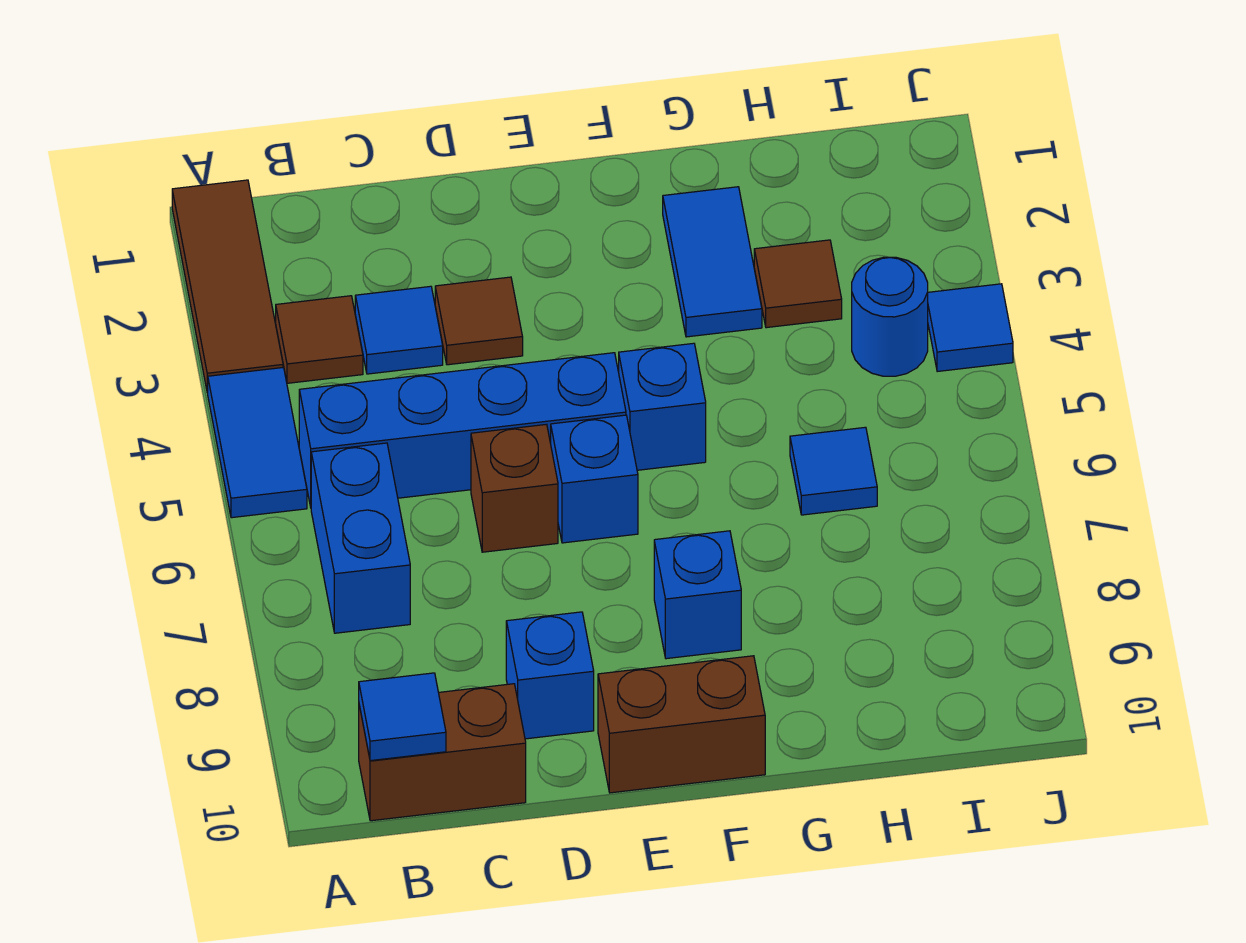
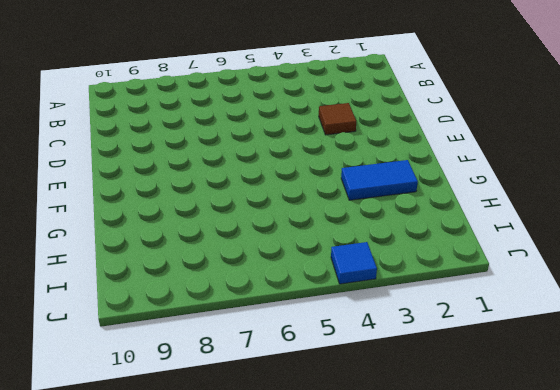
none -> brown 1x3 tile [172,180,283,392]
none -> blue 1x2 tile [207,368,307,518]
none -> brown 1x1 tile [276,296,363,383]

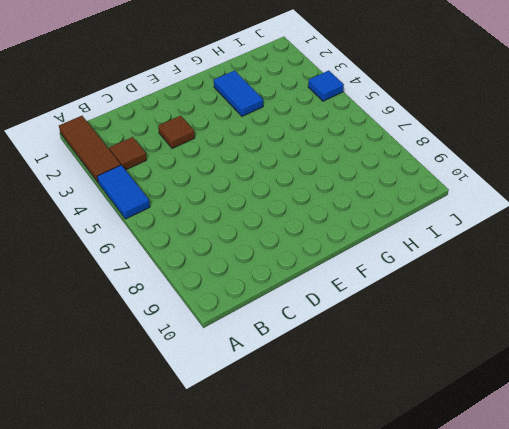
none -> blue 1x4 brick [299,353,626,507]
none -> blue 1x2 brick [311,443,410,633]
none -> brown 1x2 brick [359,684,526,821]

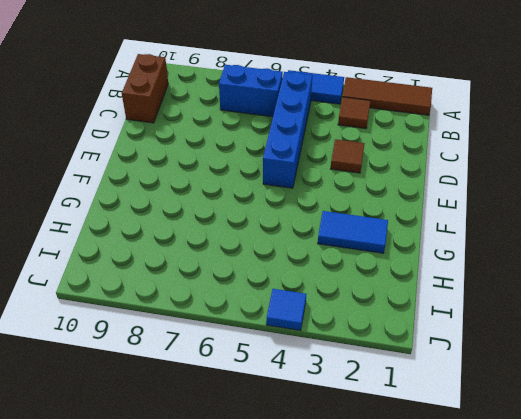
none -> blue 1x1 tile [355,286,443,374]
none -> brown 1x1 brick [471,424,558,552]
none -> blue 1x1 brick [506,612,594,739]

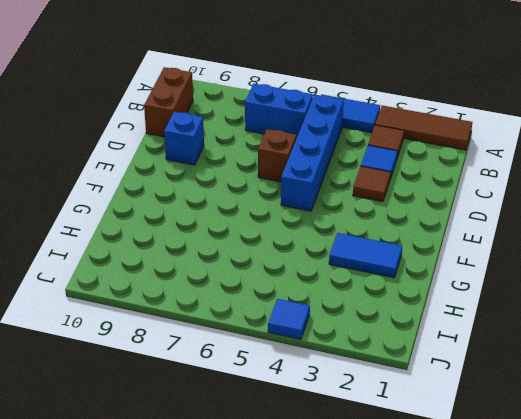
none -> blue 1x1 brick [551,415,638,543]
none -> brown 1x2 brick [598,656,765,793]
none -> blue 1x1 brick [619,343,706,470]

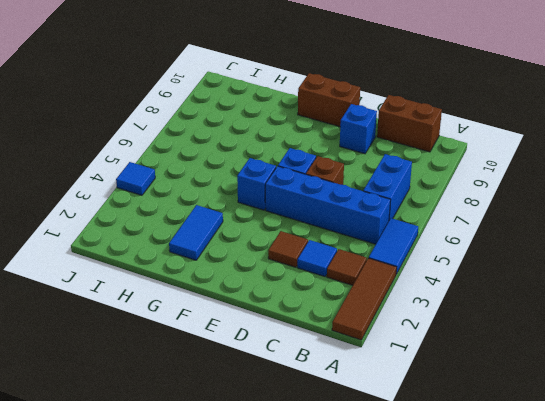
none -> blue 1x1 brick [654,531,741,659]
none -> brown 1x1 tile [754,240,842,328]
none -> blue 1x1 tile [790,427,877,515]

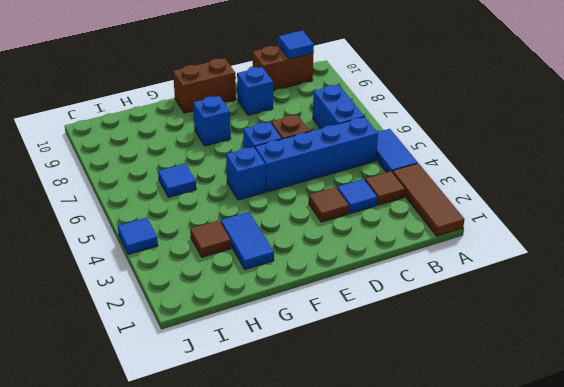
none -> blue 1x1 round brick [852,257,928,376]

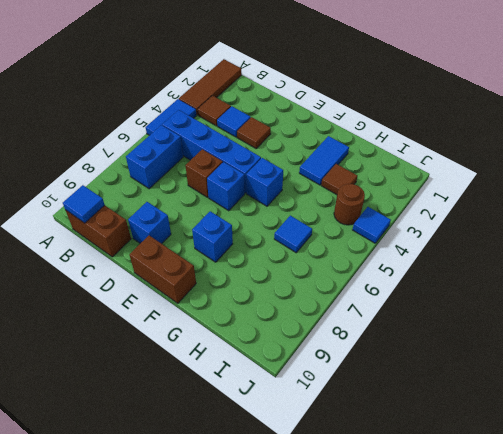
brown 1x1 round brick [334,184,365,225] -> blue 1x1 round brick [852,257,928,376]

